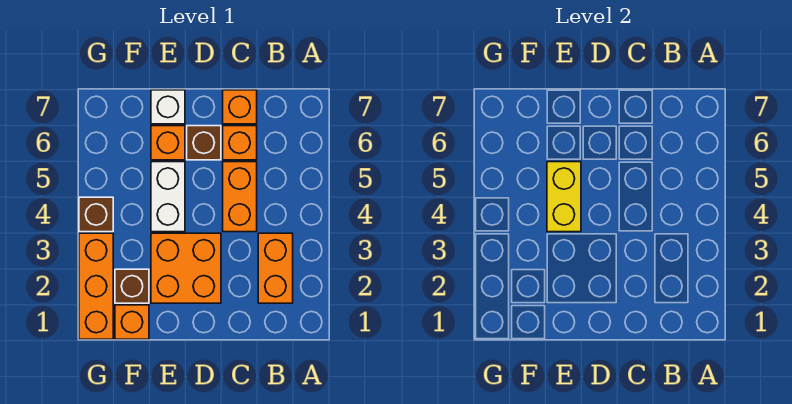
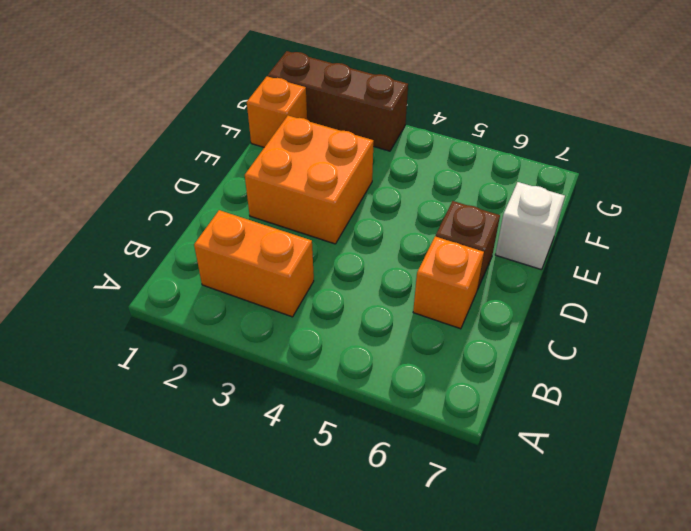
brown 1x3 brick [268,51,408,151] -> orange 1x3 brick [79,233,113,339]
none -> orange 1x2 brick [223,162,257,232]
none -> orange 1x1 brick [223,90,257,124]
none -> white 1x2 brick [151,162,185,232]

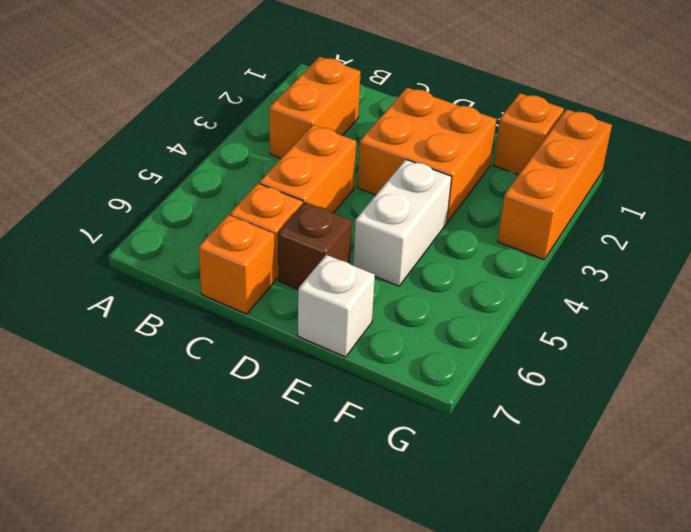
none -> orange 1x1 brick [151,126,185,160]
none -> brown 1x1 brick [115,269,149,303]
none -> brown 1x1 brick [79,197,113,232]

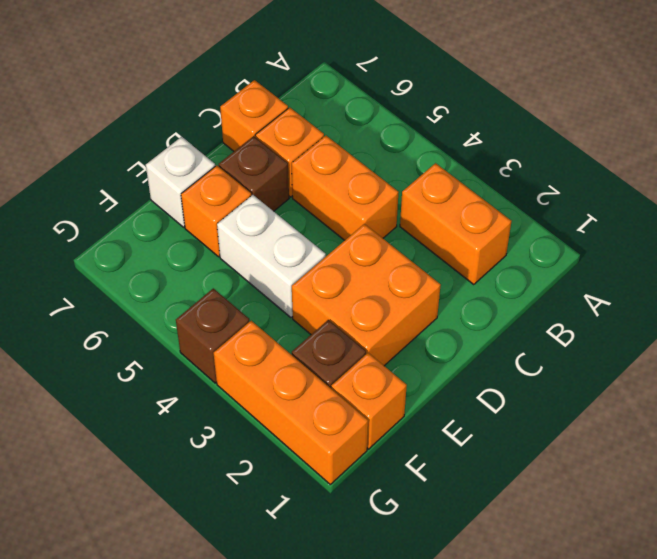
none -> yellow 1x2 brick [547,162,581,232]

